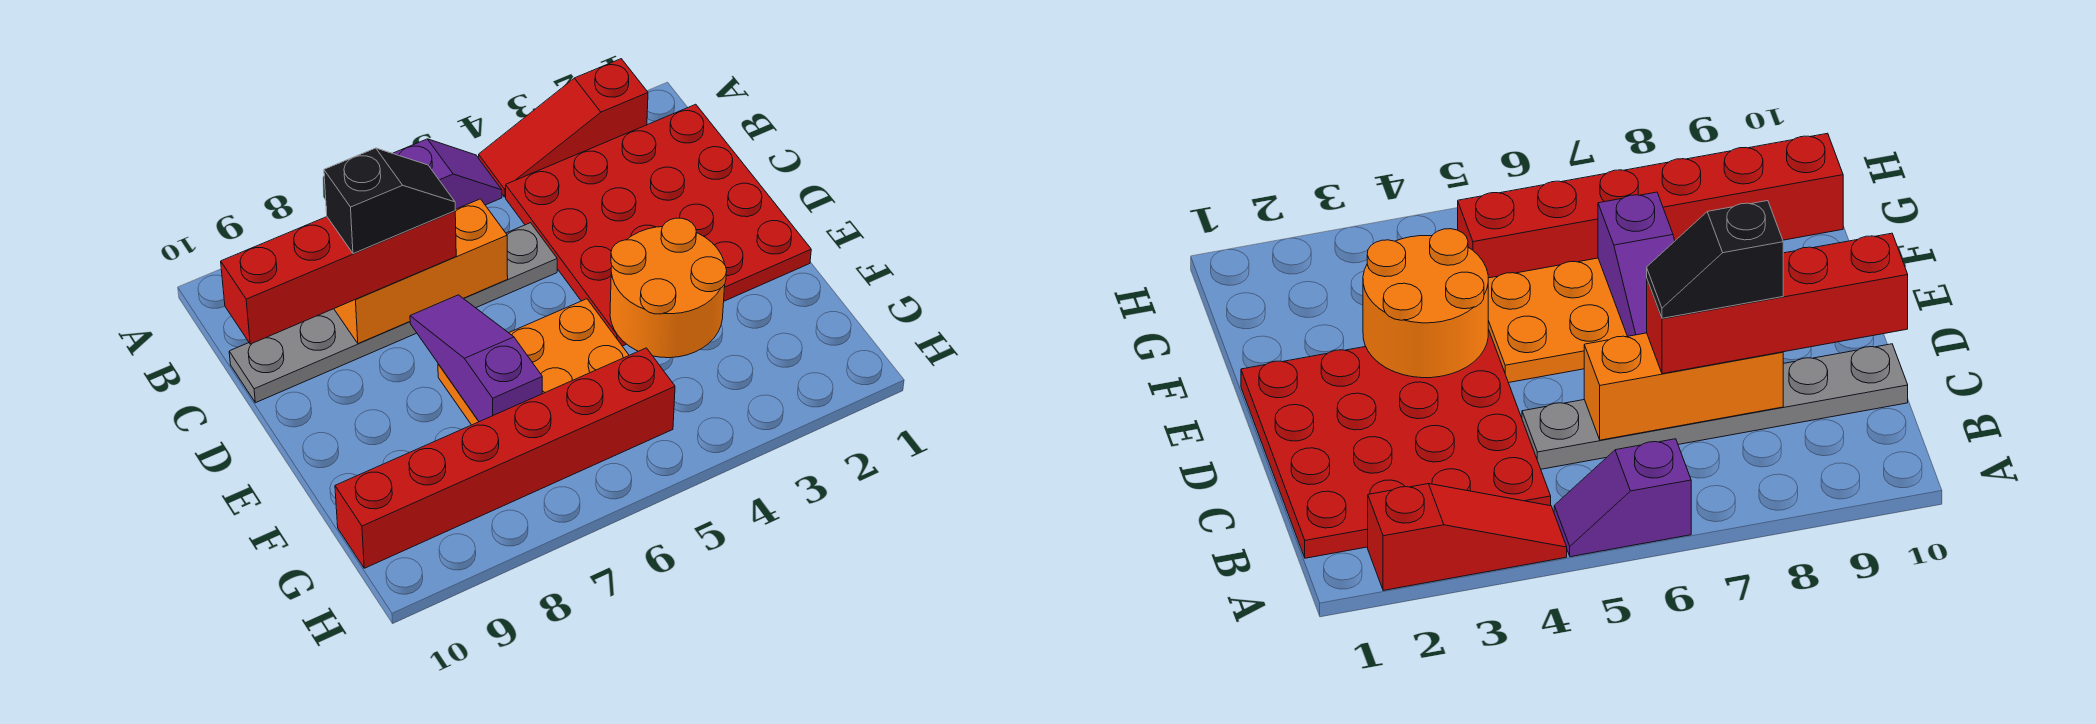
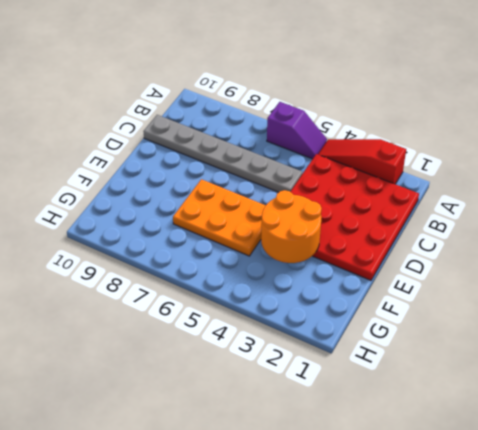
none -> red 1x6 brick [335,348,675,568]
none -> orange 1x3 brick [334,199,508,344]

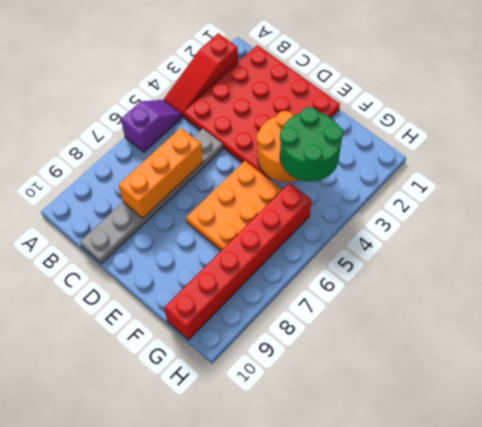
green 2x2 round brick [280,107,343,182] -> none
none -> purple 1x3 slope [410,295,542,422]
none -> red 1x4 brick [221,211,456,344]

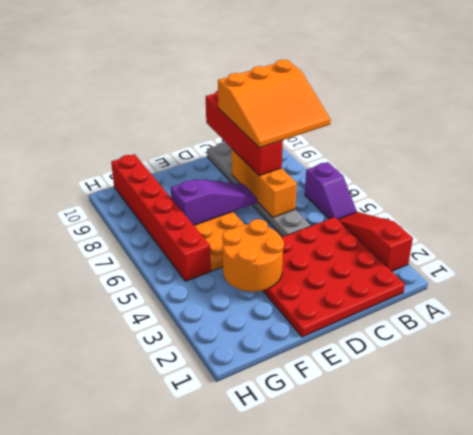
orange 3x3 slope [218,60,331,148] -> black 1x2 slope [324,148,455,254]

